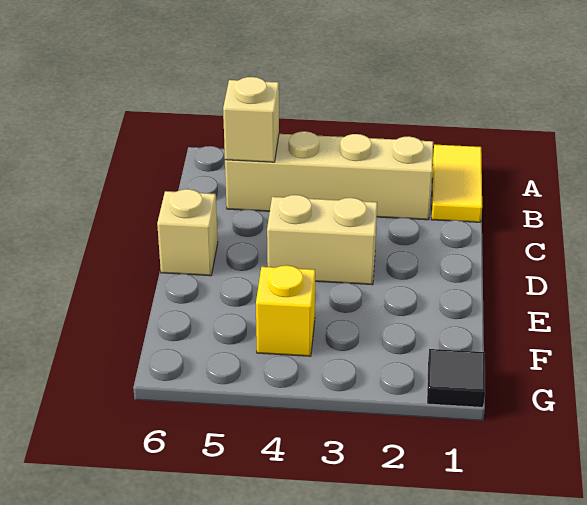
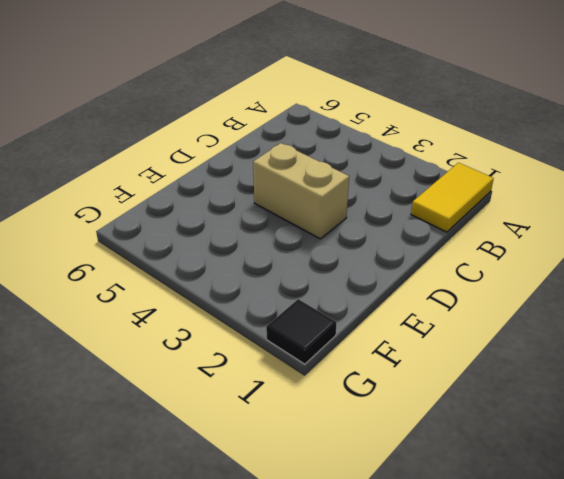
none -> tan 1x4 brick [225,131,433,220]
none -> tan 1x1 brick [157,189,218,276]

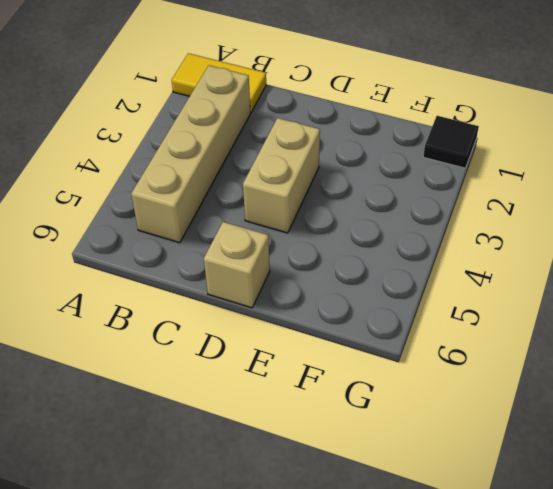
none -> yellow 1x1 brick [256,265,315,356]
none -> tan 1x1 brick [223,77,279,162]

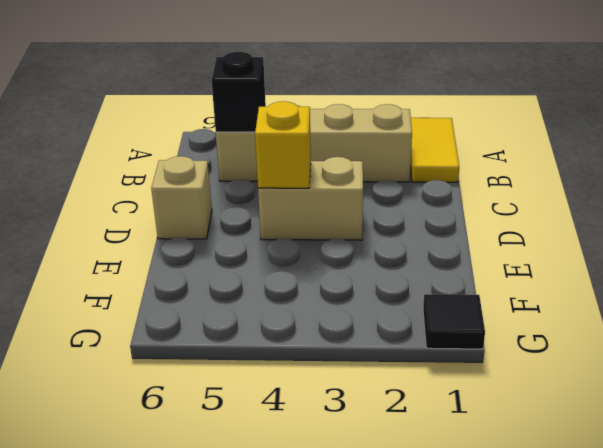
black 1x1 brick [212,52,266,132] -> tan 1x1 brick [223,77,279,162]
yellow 1x1 brick [255,101,311,188] -> yellow 1x1 brick moved to [256,265,315,356]

